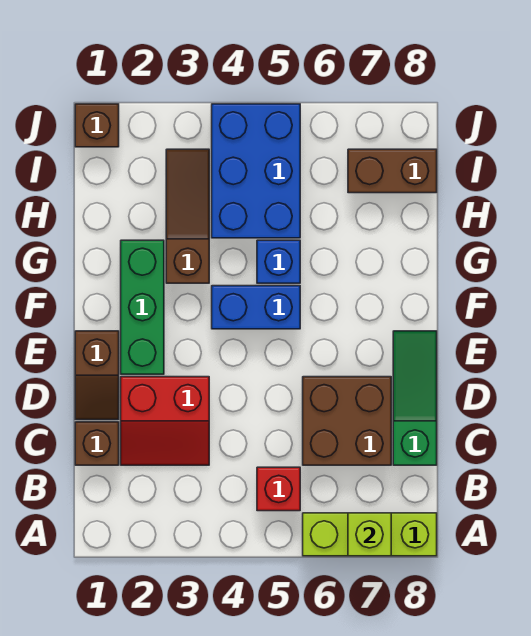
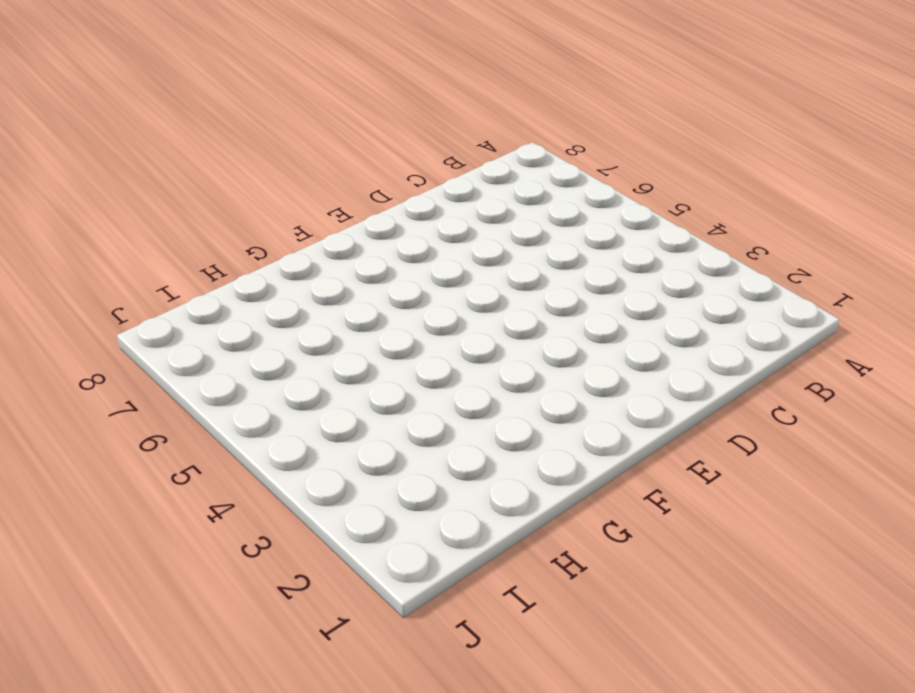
none -> lime 1x3 brick [303,513,437,556]
none -> red 1x1 brick [257,467,300,511]
none -> brown 1x1 brick [75,422,119,465]

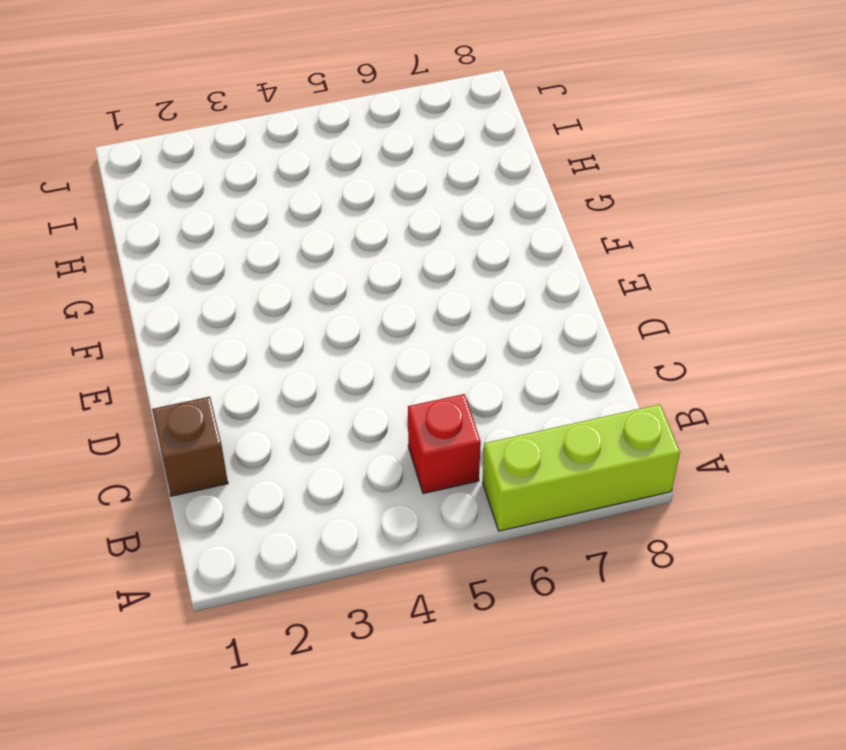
none -> red 2x2 slope [121,377,209,465]
none -> brown 2x2 brick [303,377,391,465]
none -> green 1x3 slope [393,331,437,465]

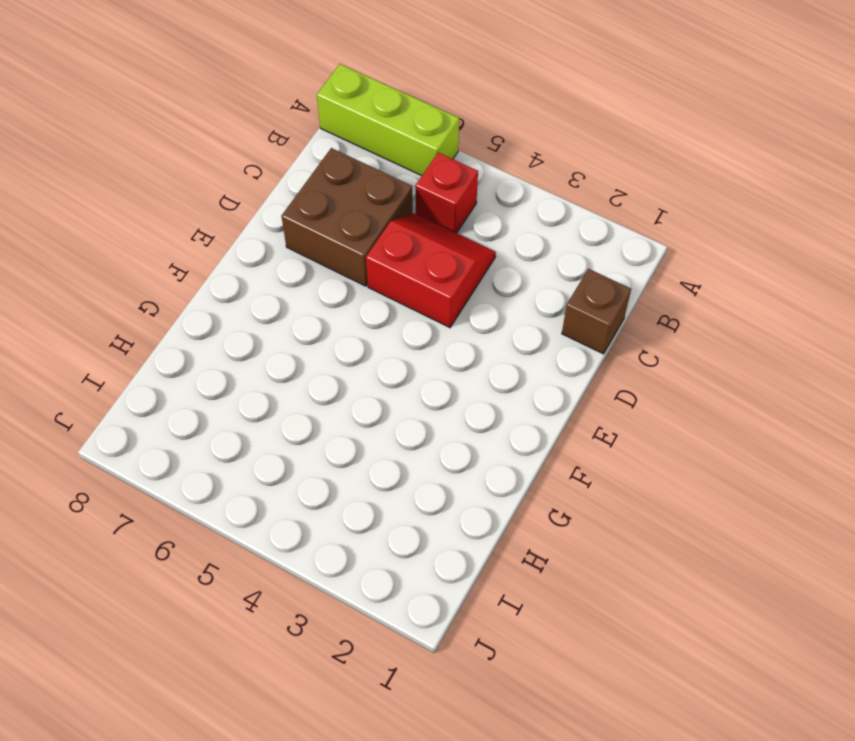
red 2x2 slope [366,213,496,328] -> red 2x2 slope moved to [121,377,209,465]
none -> green 1x3 slope [393,331,437,465]
none -> brown 1x2 slope [75,331,119,420]
none -> green 1x3 brick [121,240,164,374]

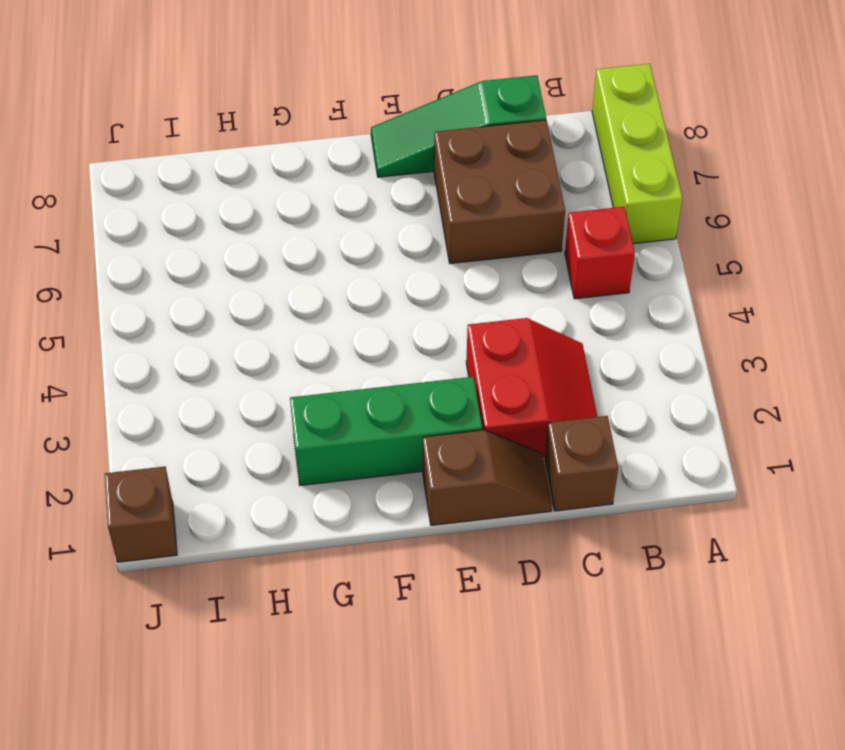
none -> blue 1x2 brick [212,286,300,329]
none -> brown 1x3 slope [166,149,209,283]
none -> blue 1x1 brick [257,240,300,283]

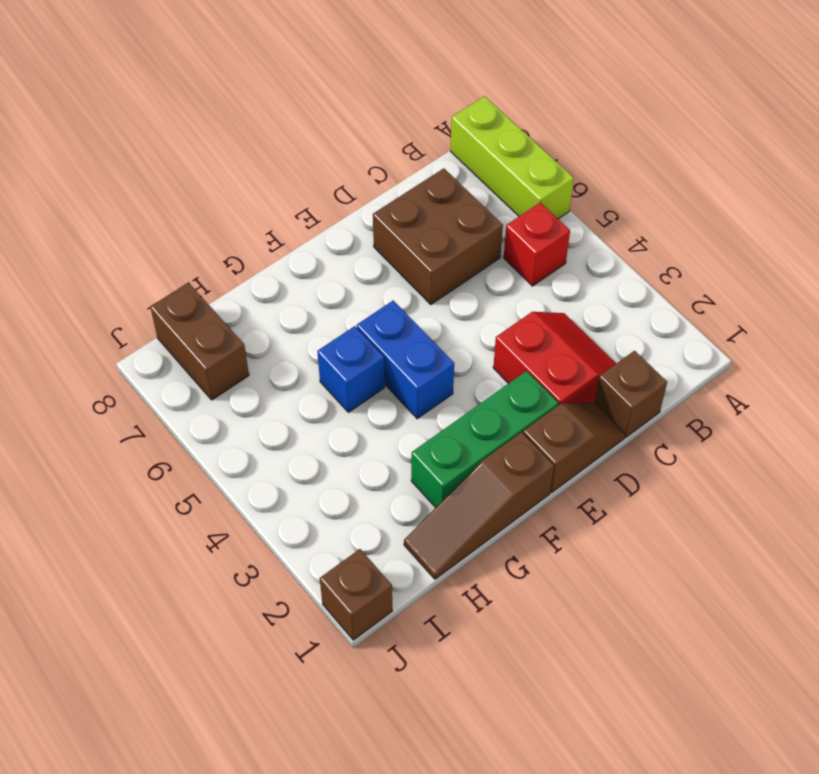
brown 1x3 slope [404,432,554,579] -> brown 1x3 slope moved to [166,149,209,283]
none -> green 1x3 slope [393,331,437,465]
none -> blue 2x3 brick [212,104,300,238]
none -> lime 1x1 brick [348,513,391,556]

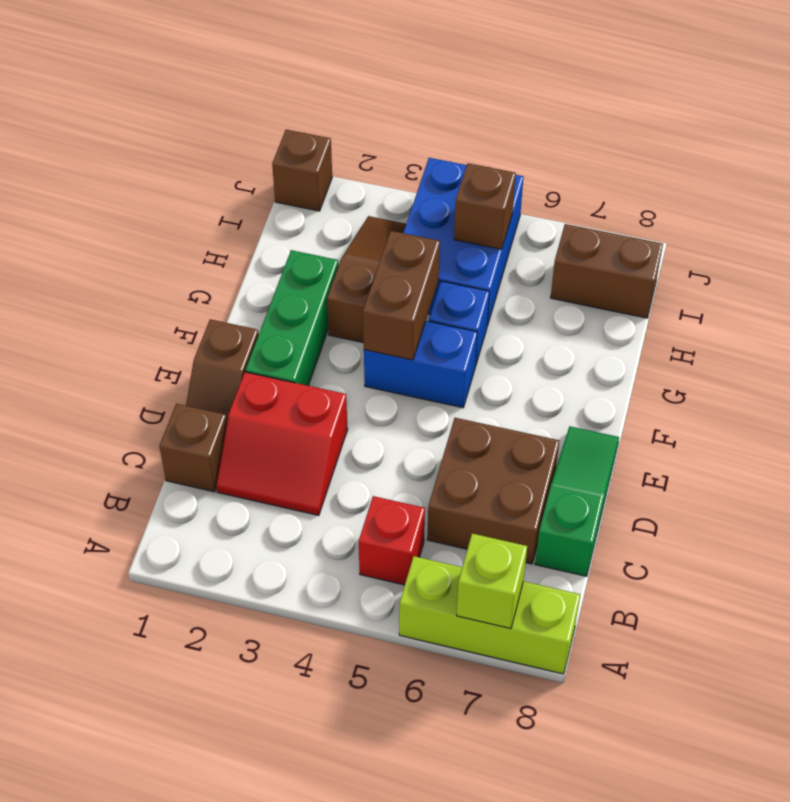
brown 1x2 brick [363,231,440,360] -> none
brown 1x1 brick [454,163,516,249] -> none

